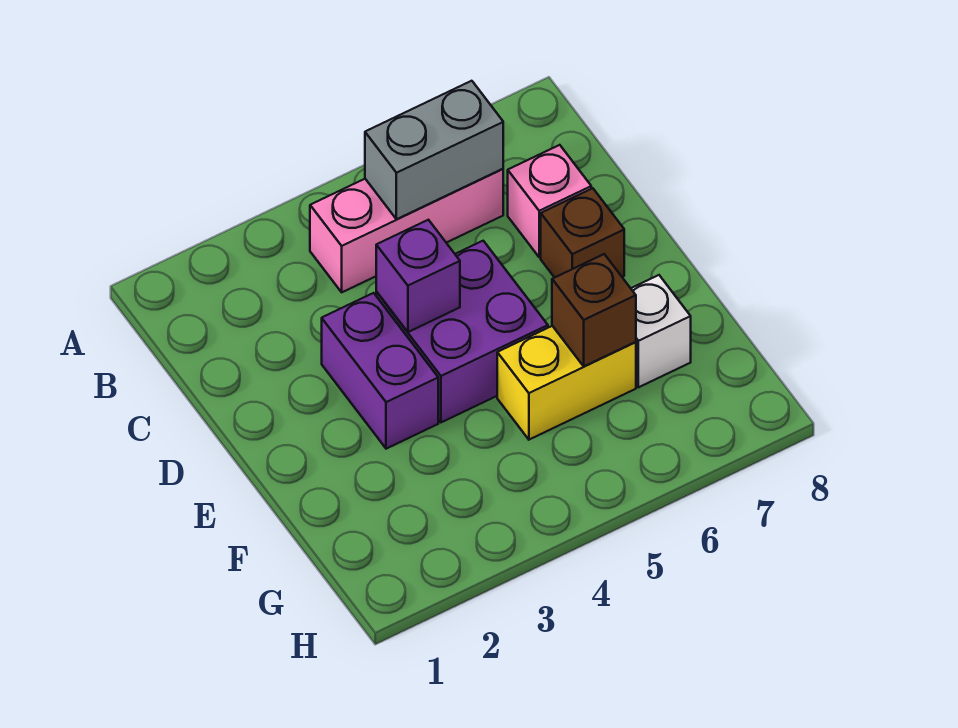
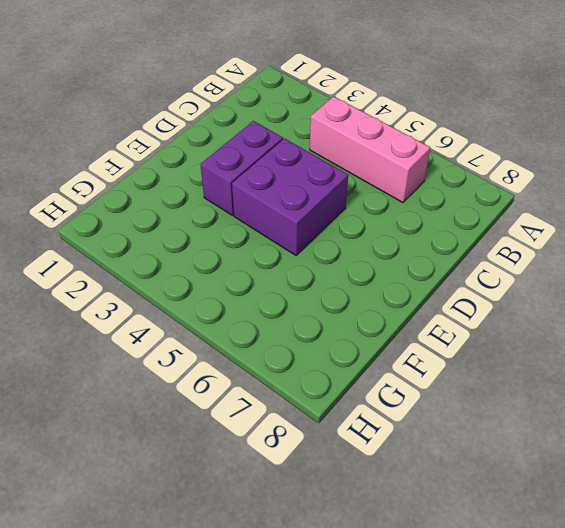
none -> pink 1x1 brick [508,145,591,257]
none -> brown 1x1 brick [541,188,624,278]

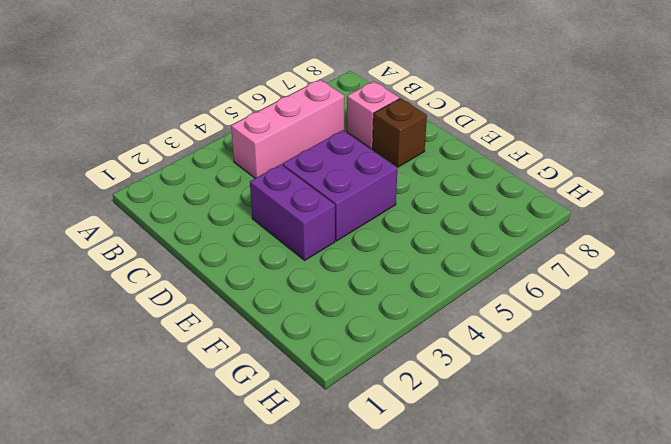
none -> yellow 1x2 brick [497,326,636,440]
none -> white 1x1 brick [631,275,691,387]

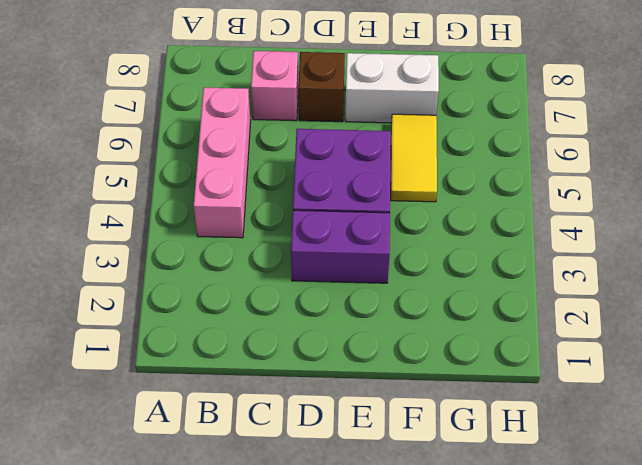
white 1x2 brick [345,53,439,123] -> white 1x1 brick [631,275,691,387]
yellow 1x2 tile [391,114,437,202] -> yellow 1x2 brick [497,326,636,440]
none -> grey 1x2 brick [365,81,503,219]
none -> purple 1x1 brick [376,220,460,332]

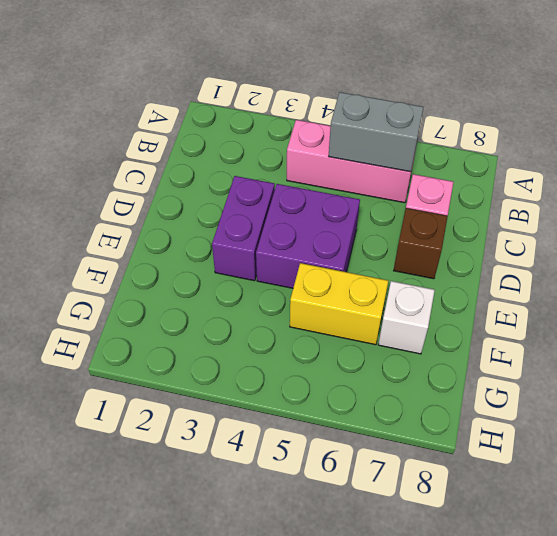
none -> purple 1x1 brick [376,220,460,332]
none -> brown 1x1 brick [552,254,636,366]

